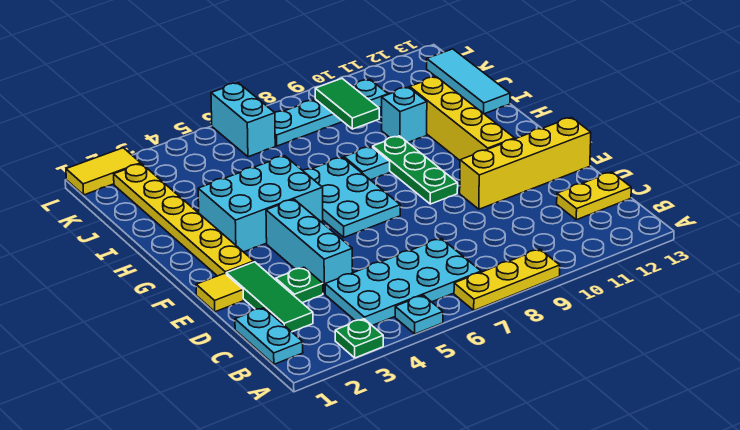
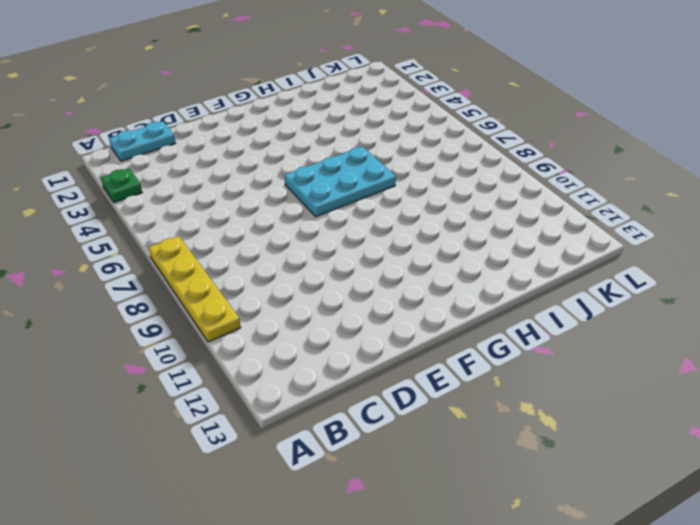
yellow 1x4 plate [149,236,241,342] -> yellow 1x3 plate [454,249,560,310]
none -> cyan 1x1 plate [395,295,443,334]
none -> cyan 2x4 plate [325,239,481,325]
none -> green 1x3 tile [226,262,313,332]

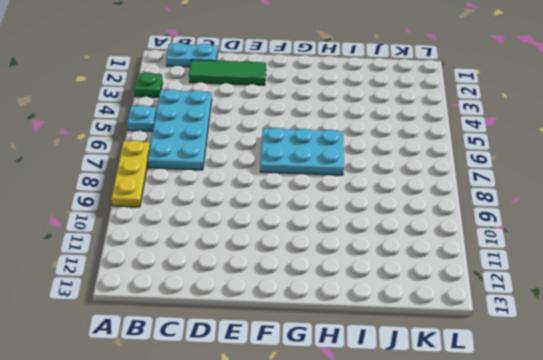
none -> yellow 1x2 plate [557,172,631,220]
none -> green 1x1 plate [276,267,323,303]
none -> cyan 1x3 brick [266,199,353,294]

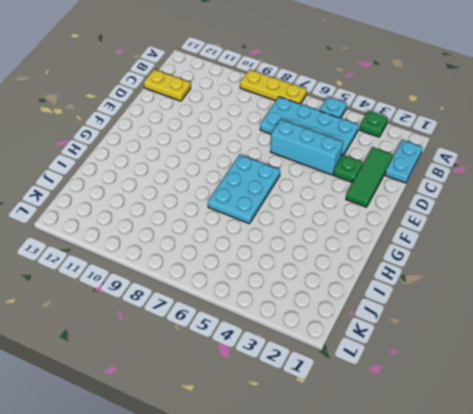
cyan 1x3 brick [270,120,343,175] -> cyan 1x3 brick turned to [266,199,353,294]
none -> yellow 1x1 tile [196,273,243,312]
none -> yellow 1x4 brick [460,117,591,209]
none -> yellow 1x6 plate [114,164,254,276]

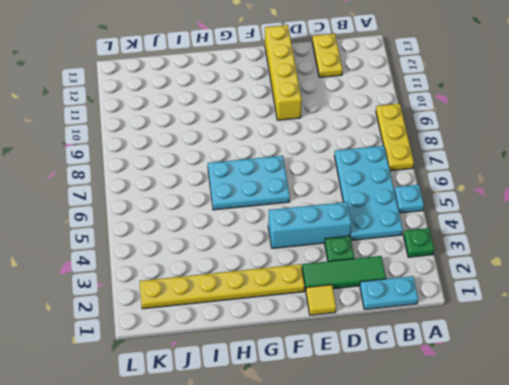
none -> green 1x3 plate [373,136,458,204]
none -> yellow 1x4 brick [410,77,515,160]
none -> cyan 2x3 brick [198,156,323,252]

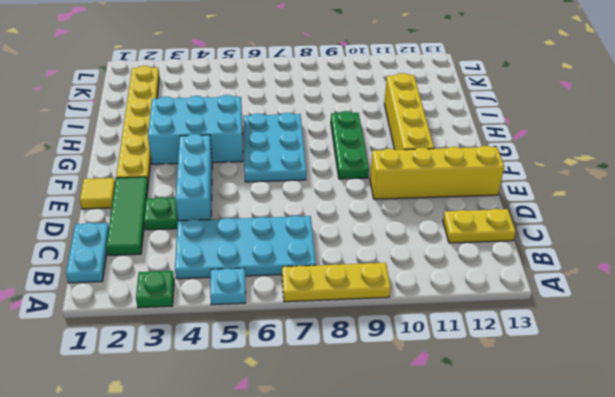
none -> cyan 1x1 plate [344,147,390,180]
none -> cyan 1x1 brick [382,87,427,142]
none -> cyan 1x3 tile [427,49,510,114]

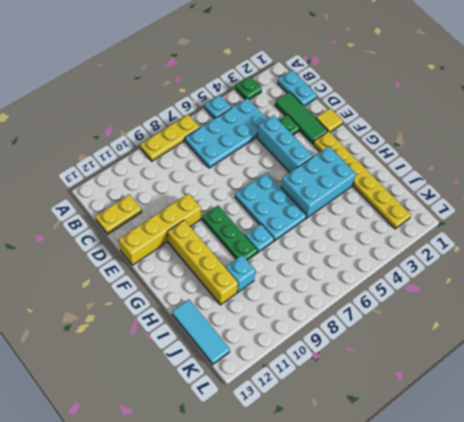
none -> cyan 1x2 brick [211,83,275,157]
none -> cyan 1x4 plate [275,80,388,146]
none -> yellow 1x2 tile [66,148,141,195]

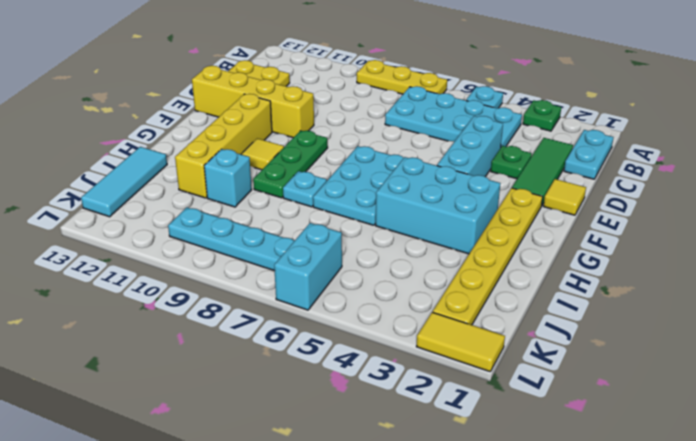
yellow 1x1 tile [241,138,284,170] -> none
none -> green 1x2 tile [315,79,379,129]

